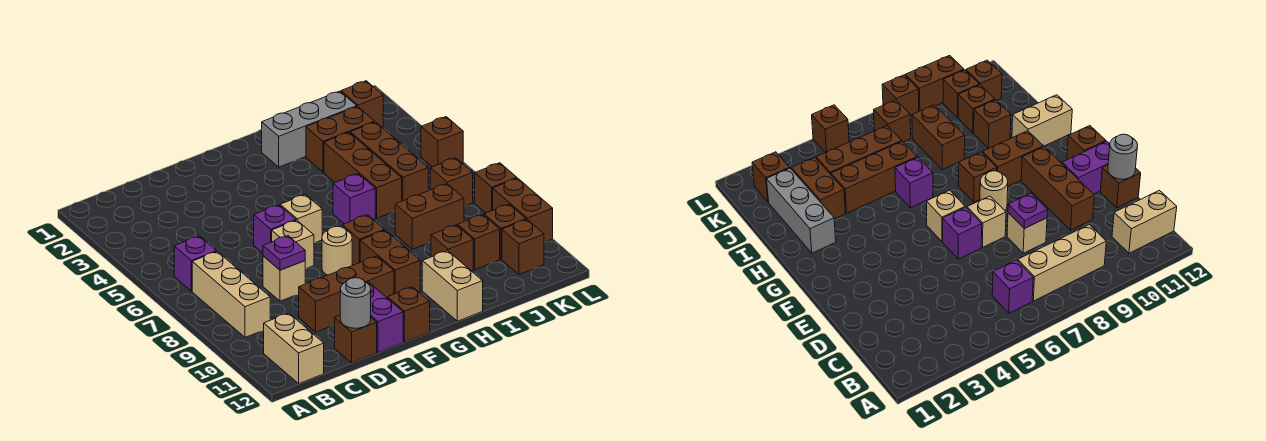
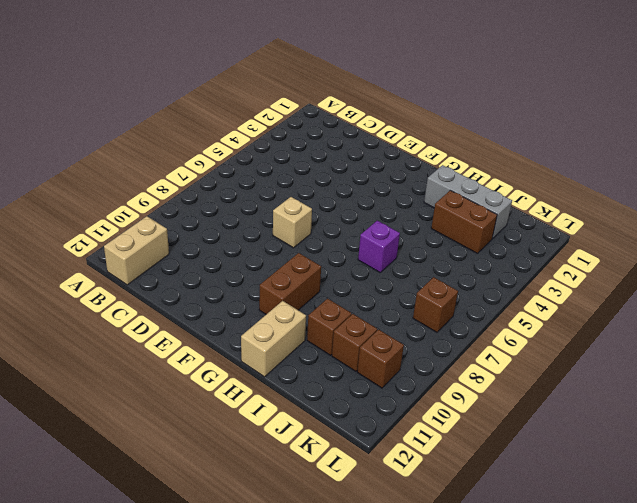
none -> purple 1x1 brick [174,236,217,291]
none -> tan 1x3 brick [192,251,270,337]
none -> tan 1x1 brick [263,256,305,301]
none -> brown 1x3 brick [299,256,394,332]

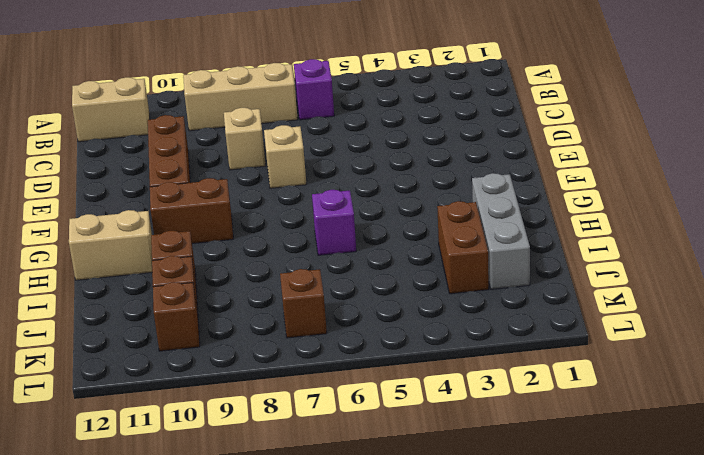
none -> brown 1x1 brick [335,316,377,363]
none -> purple 1x1 brick [254,205,296,253]
none -> purple 1x2 brick [367,282,403,352]
none -> tan 1x1 brick [280,194,322,243]

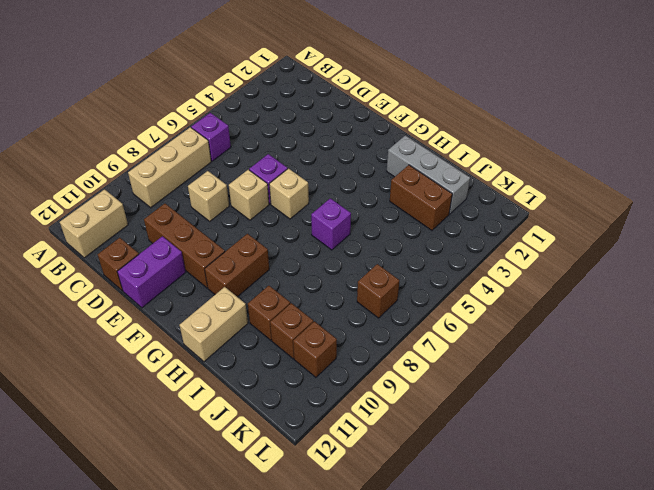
none -> tan 1x1 round brick [322,226,352,275]
none -> brown 1x1 brick [387,287,430,342]
none -> brown 1x1 brick [342,215,385,265]
none -> brown 1x3 brick [324,133,402,218]

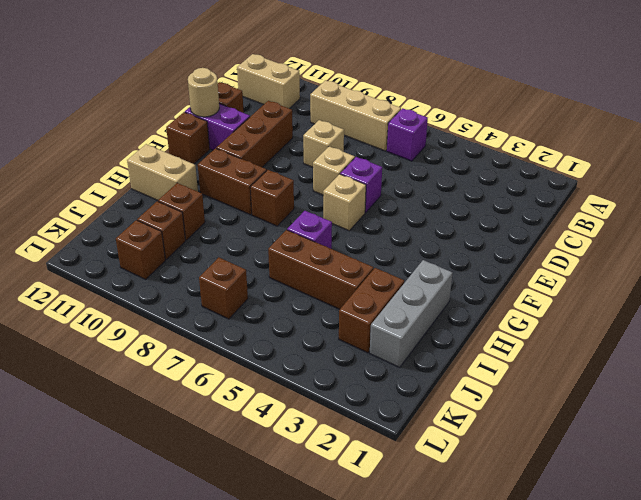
tan 1x1 round brick [188,68,219,117] -> tan 1x1 round brick moved to [322,226,352,275]
none -> brown 1x2 brick [395,184,464,249]
none -> brown 1x3 brick [350,122,428,201]
none -> brown 1x1 brick [341,81,383,127]
none -> brown 1x1 brick [502,219,544,275]

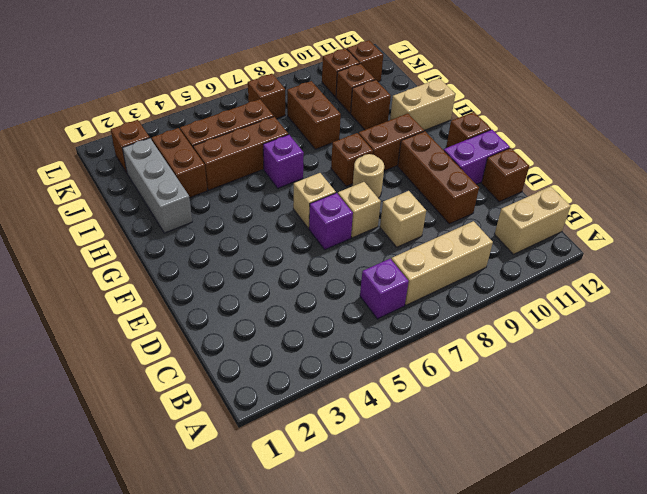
none -> brown 1x1 brick [421,117,463,167]
none -> brown 1x1 brick [475,163,517,213]
none -> brown 1x2 brick [493,178,553,242]
none -> purple 1x1 plate [263,236,305,270]

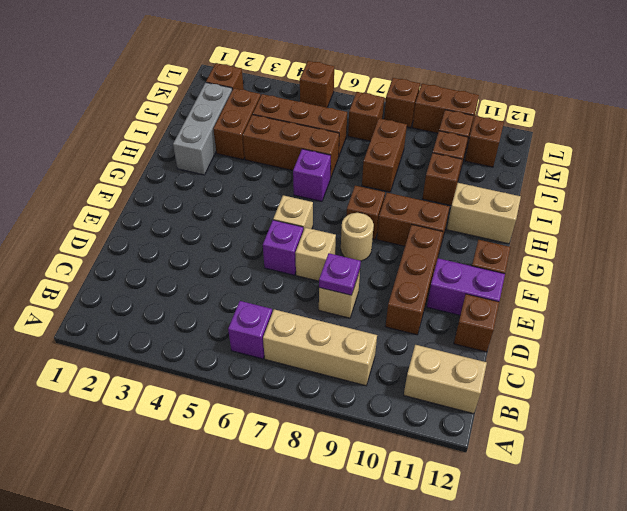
none -> grey 1x1 round brick [340,278,371,328]

